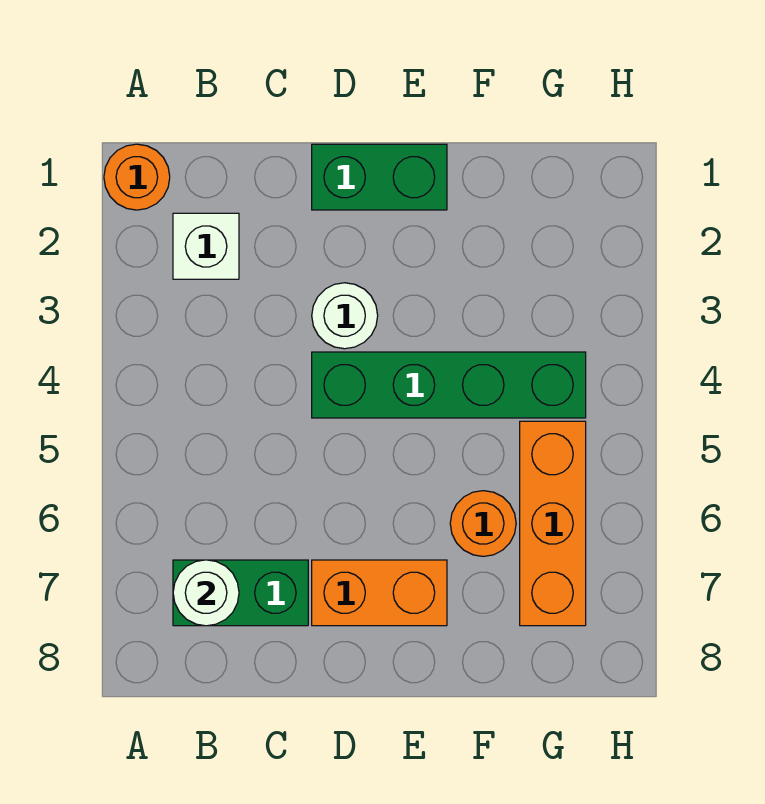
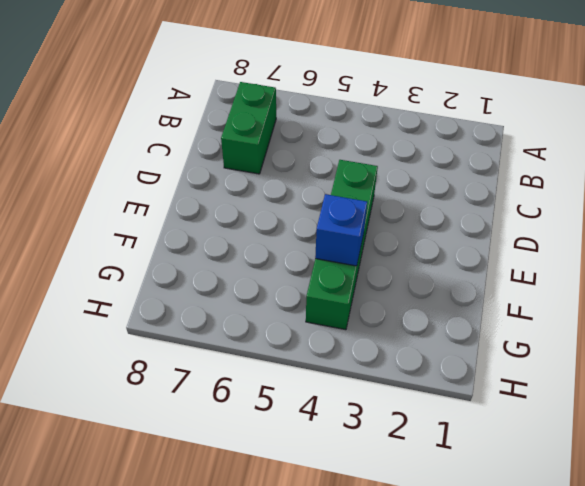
blue 1x1 brick [315,194,367,266] -> none
none -> orange 1x1 round brick [104,144,170,210]
none -> white 1x1 brick [173,213,239,279]

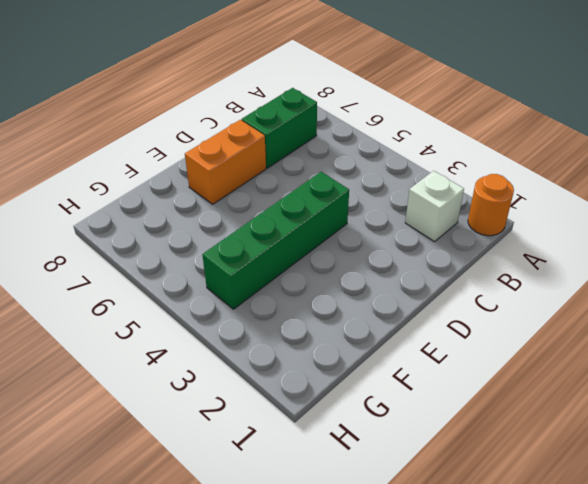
none -> green 1x2 brick [312,144,447,210]
none -> white 1x1 round brick [312,283,378,349]

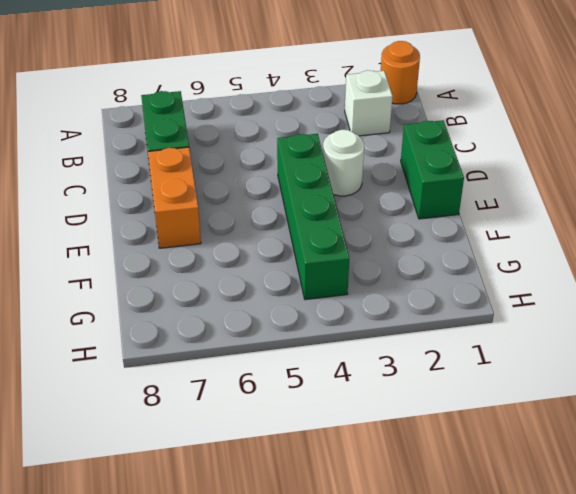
none -> orange 1x1 round brick [450,491,516,556]
none -> orange 1x3 brick [520,421,586,626]

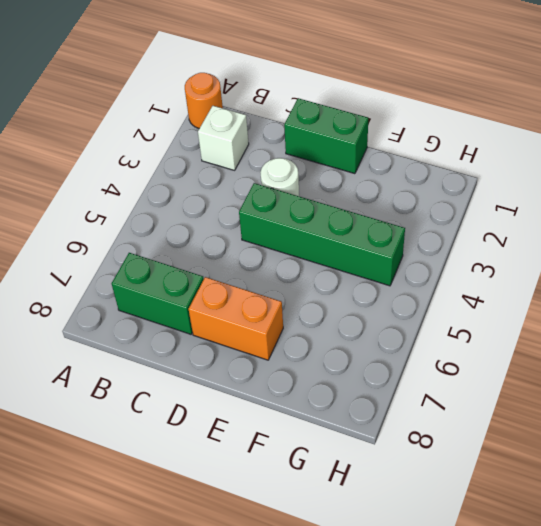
none -> orange 1x1 round brick [450,491,516,556]
none -> orange 1x3 brick [520,421,586,626]

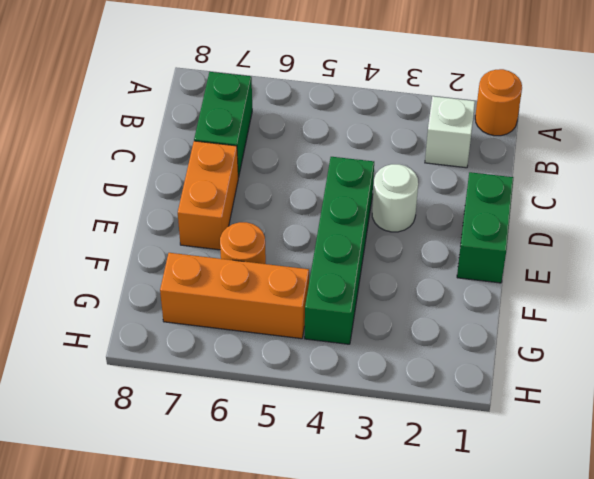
none -> white 1x1 round brick [173,560,239,626]

